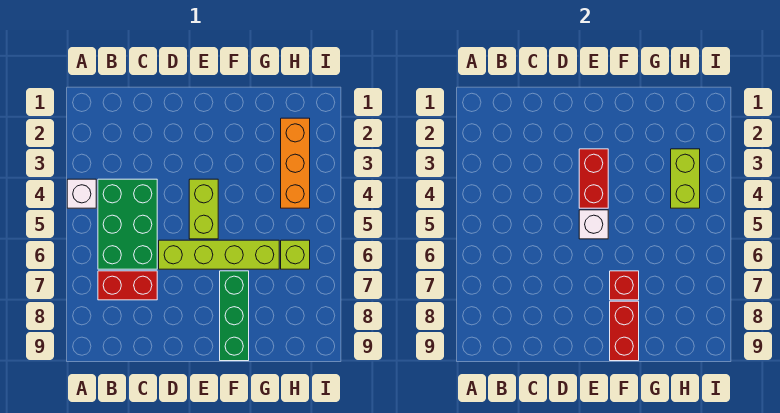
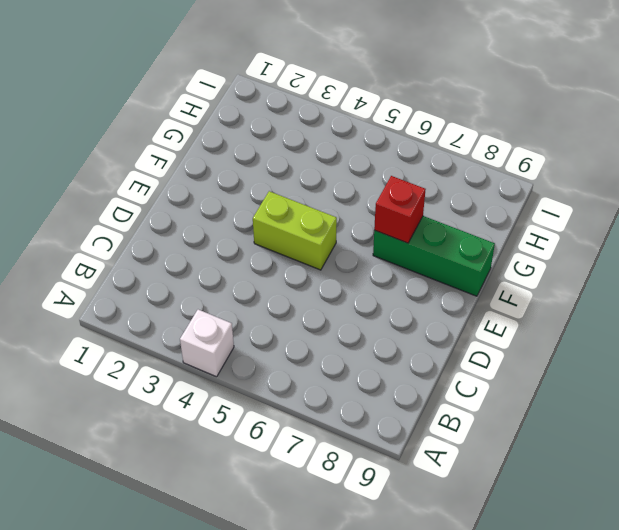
none -> green 2x3 brick [98,179,157,269]
none -> red 1x2 brick [98,271,157,300]
none -> lime 1x4 brick [159,240,279,269]

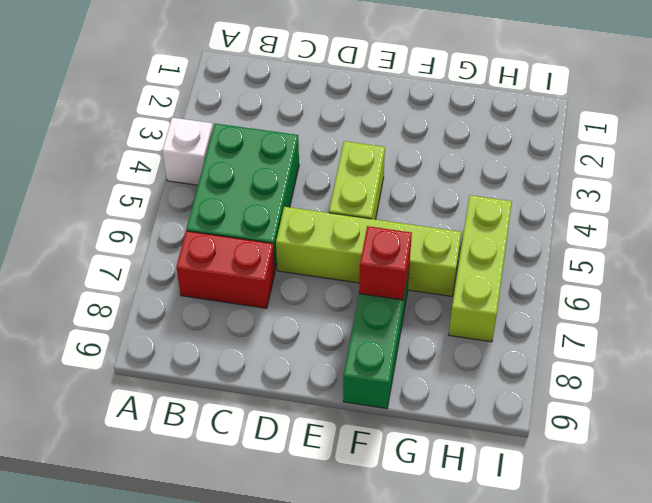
lime 1x3 brick [449,195,512,342] -> lime 1x1 brick [281,240,310,269]
none -> orange 1x3 brick [281,118,310,208]
none -> red 1x2 brick [579,149,608,208]
none -> white 1x1 brick [579,210,608,239]

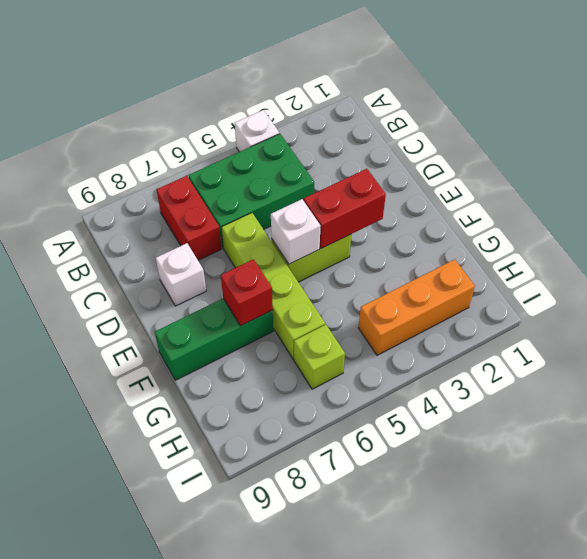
white 1x1 brick [156,243,206,306] -> none
none -> red 1x2 brick [610,301,639,361]
none -> lime 1x2 brick [671,149,700,208]

